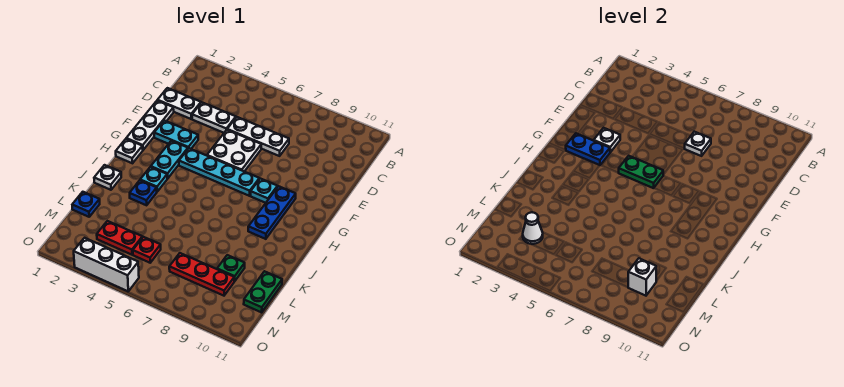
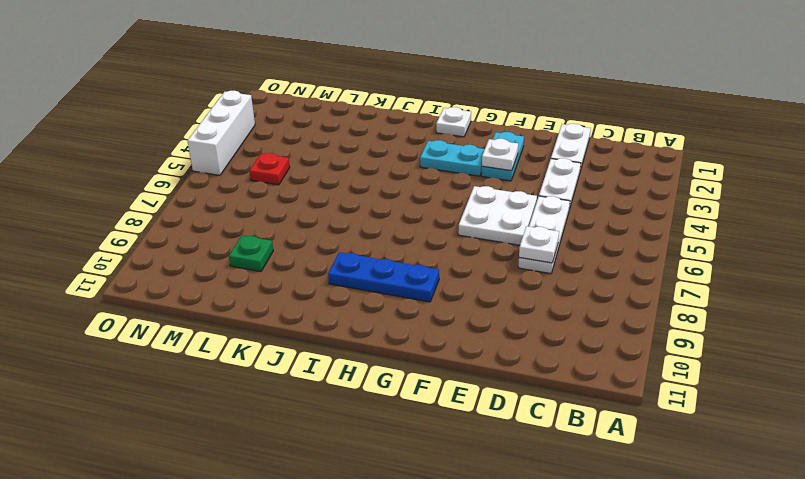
none -> white 1x3 plate [126,100,174,150]
none -> cyan 1x4 plate [179,148,259,196]
none -> cyan 1x1 plate [251,179,277,203]

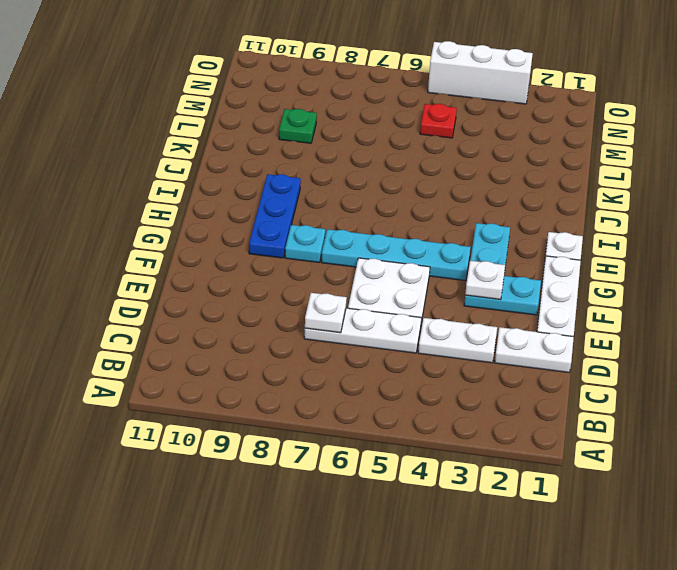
none -> cyan 1x1 plate [140,167,168,192]
none -> white 1x1 plate [94,165,121,190]
none -> blue 1x1 plate [130,180,157,205]

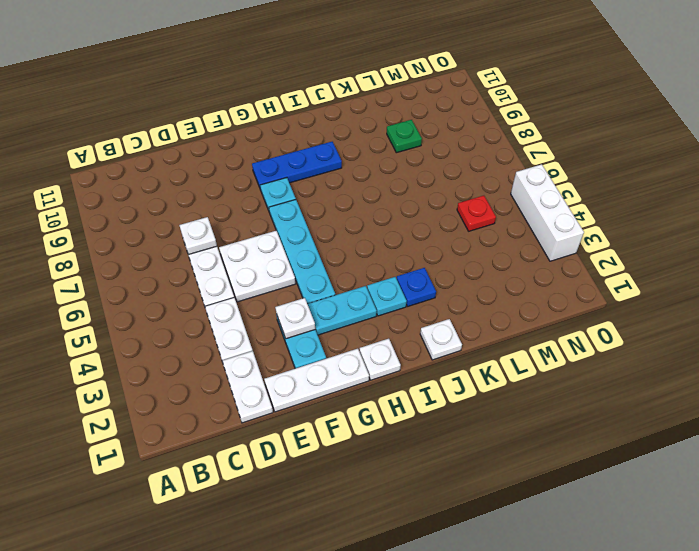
none -> blue 1x1 plate [72,192,100,217]
none -> green 1x2 plate [244,271,282,312]
none -> red 1x2 plate [97,221,142,255]

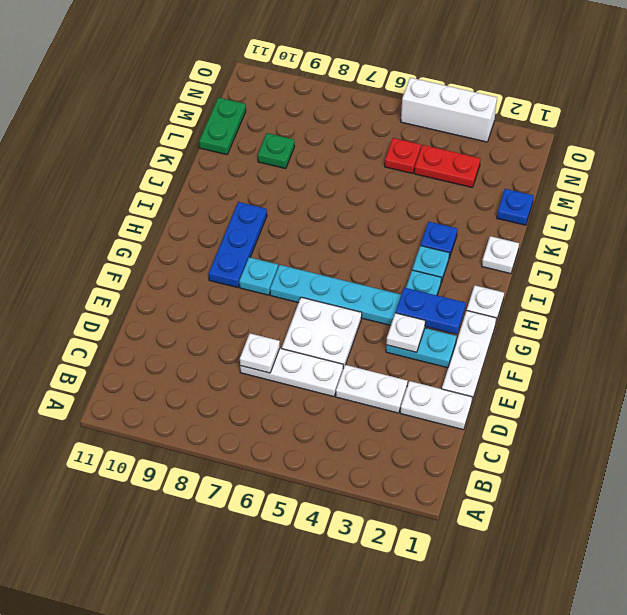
none -> red 1x3 plate [169,253,234,296]
none -> green 1x2 plate [619,156,663,188]
none -> white 1x1 cone [523,212,543,244]

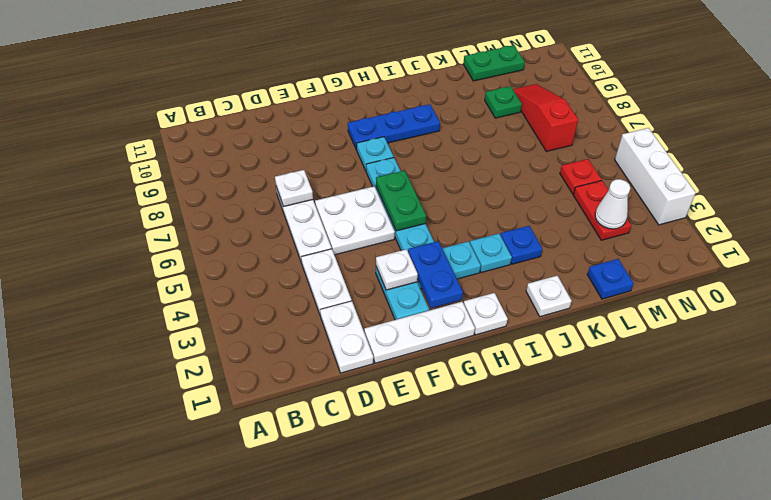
red 1x3 slope [513,84,578,151] -> red 1x3 plate [169,253,234,296]
none -> white 1x1 brick [628,258,656,296]

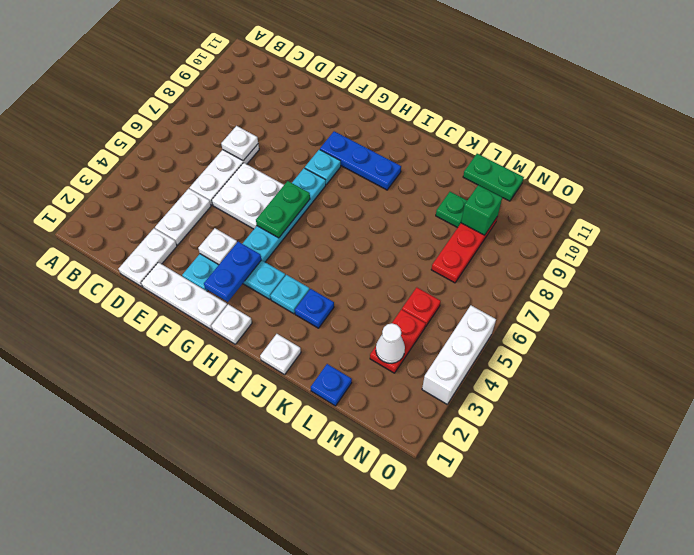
green 1x1 brick [461,185,502,235] -> white 1x1 brick [628,258,656,296]

